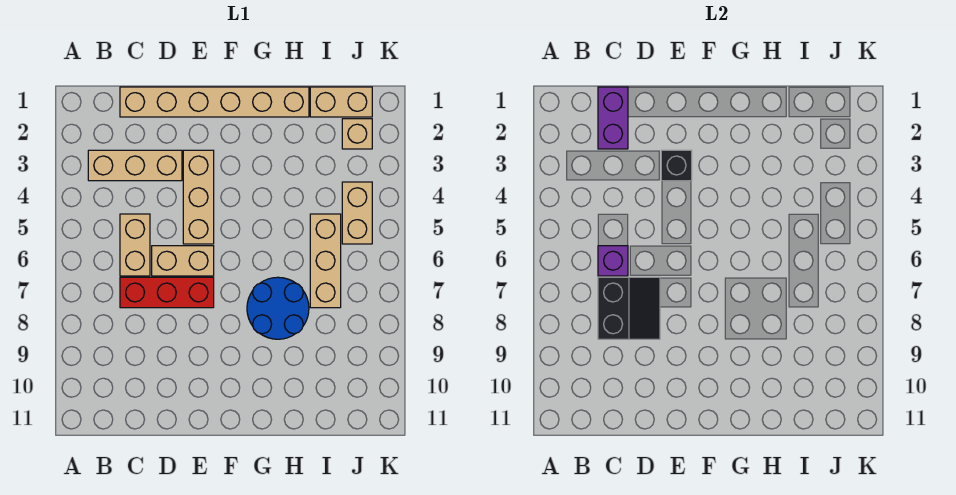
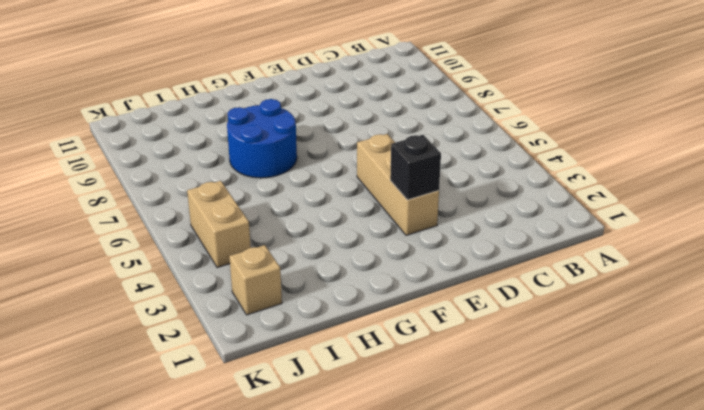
none -> tan 1x3 brick [88,150,182,181]
none -> tan 1x6 brick [120,87,309,117]
none -> tan 1x2 brick [120,214,150,276]

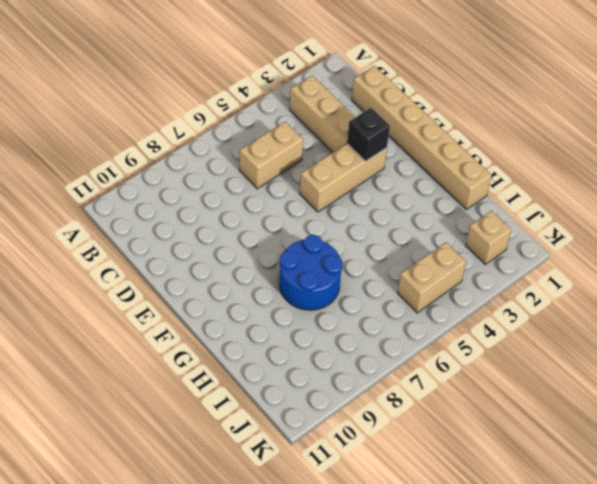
none -> red 1x3 brick [120,277,214,308]
none -> tan 1x2 brick [152,246,214,276]
none -> tan 1x2 brick [310,87,372,117]

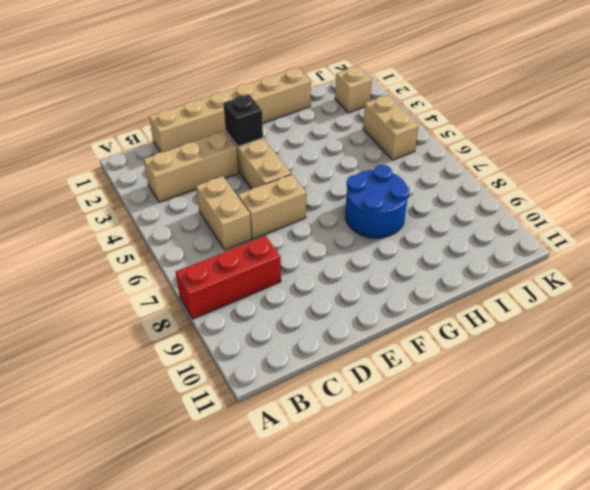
red 1x3 brick [176,236,281,319] -> red 1x3 brick moved to [120,277,214,308]
none -> tan 1x2 brick [310,87,372,117]
none -> tan 1x3 brick [310,214,341,308]
none -> purple 1x2 brick [598,87,628,149]

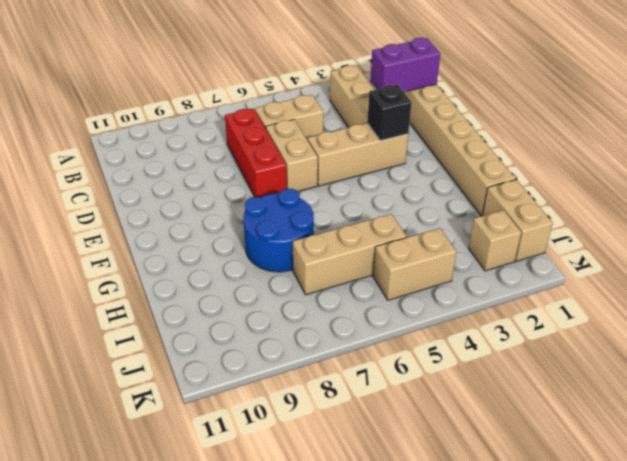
none -> purple 1x1 brick [598,246,628,276]
none -> black 2x2 slope [598,277,660,339]

